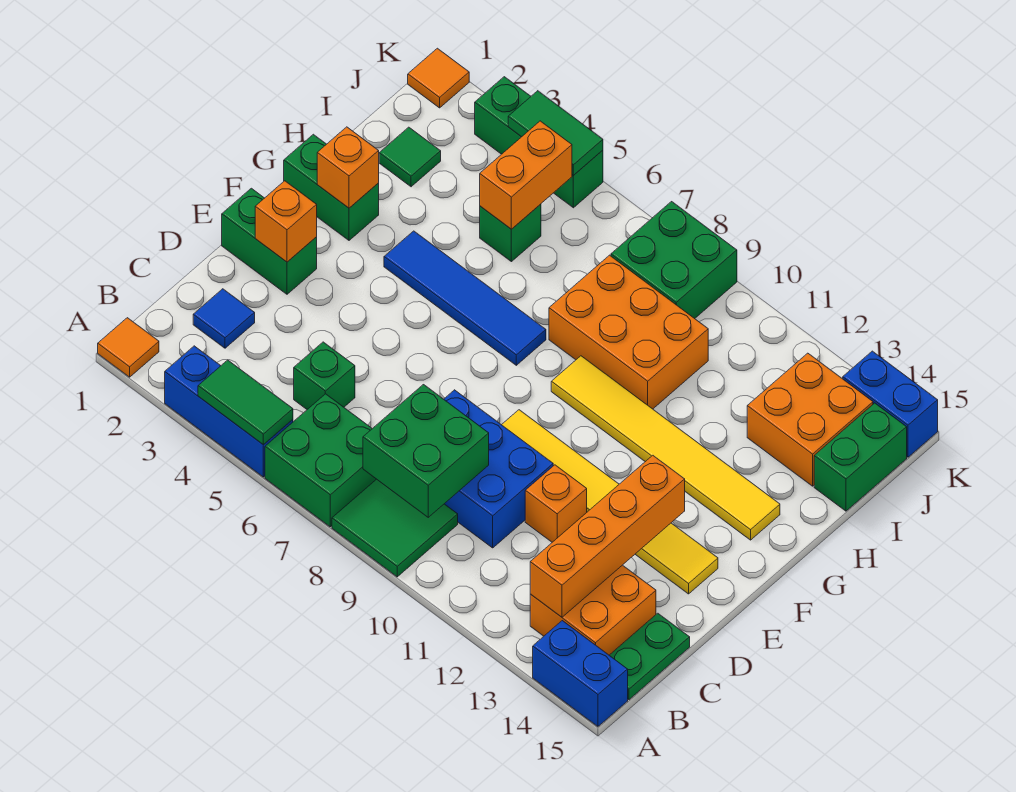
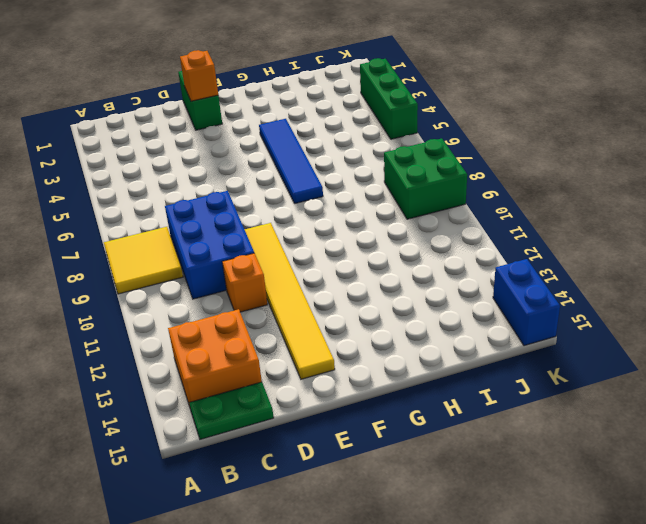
yellow 2x2 tile [104,227,183,294] -> green 2x2 tile [332,479,458,577]
none -> orange 1x1 tile [98,318,159,377]
none -> blue 1x3 brick [165,346,293,477]
none -> green 2x2 brick [265,394,376,527]
none -> blue 1x2 brick [533,621,628,726]

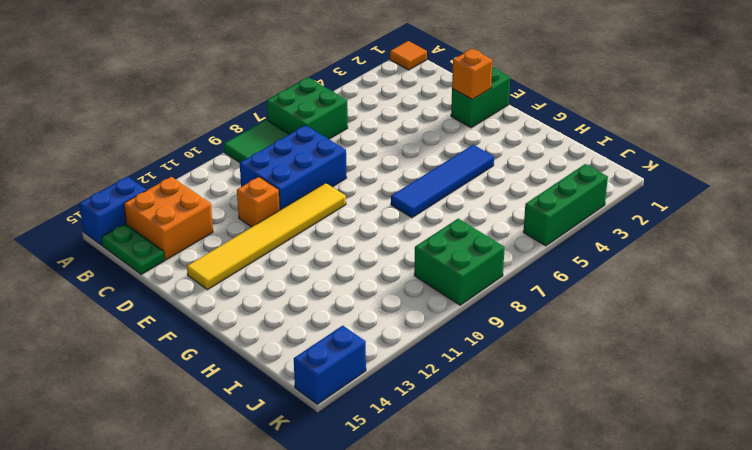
none -> blue 1x3 brick [165,346,293,477]
none -> blue 1x1 tile [193,289,255,348]
none -> green 1x1 brick [294,342,355,409]
none -> green 1x2 brick [284,134,379,240]

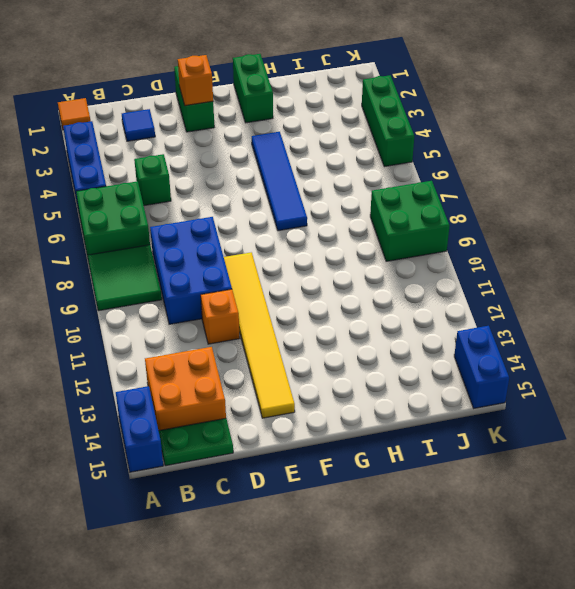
none -> yellow 1x6 tile [551,356,780,540]
none -> orange 2x3 brick [549,255,708,409]
none -> green 1x1 tile [379,127,441,187]
none -> green 1x1 brick [480,204,541,262]

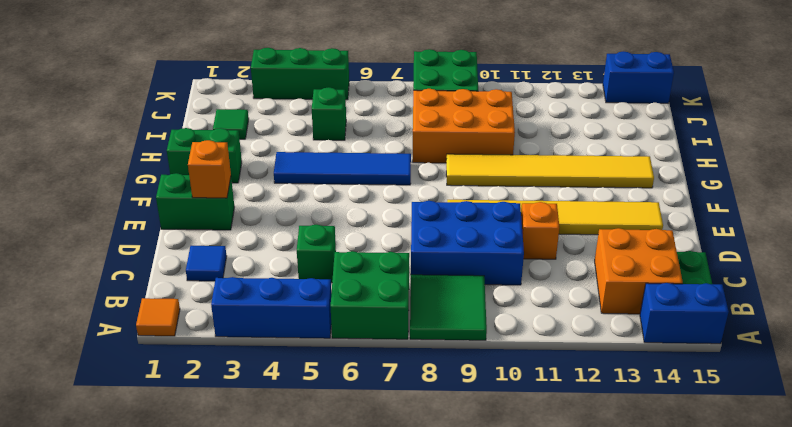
none -> orange 2x2 brick [747,353,873,486]
none -> green 1x2 brick [814,403,907,511]
none -> orange 1x1 tile [408,48,469,108]
none -> green 1x2 tile [198,360,293,445]

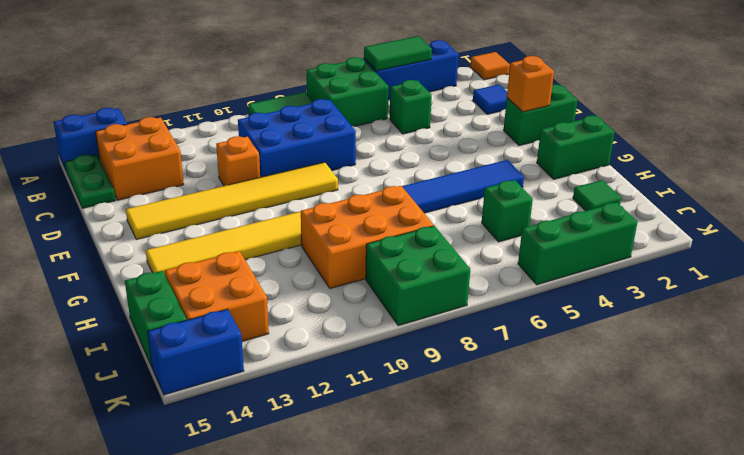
none -> orange 1x1 tile [408,48,469,108]
none -> green 2x2 brick [363,385,489,517]
none -> orange 1x4 brick [530,455,685,617]
none -> orange 1x1 brick [317,127,379,208]

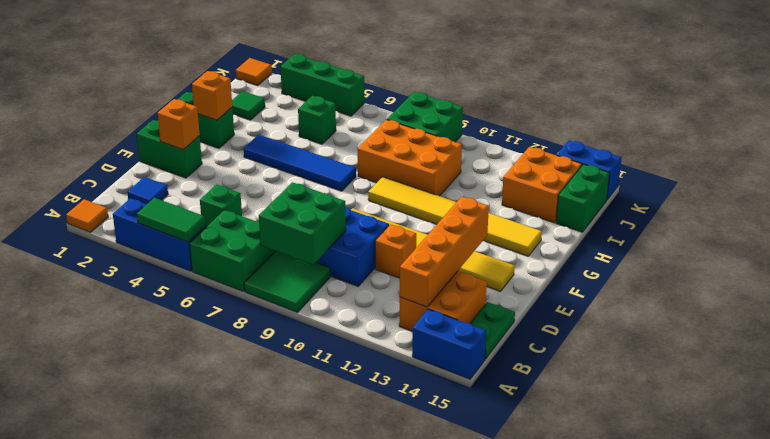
none -> orange 1x2 brick [480,121,572,229]
none -> green 1x2 tile [508,91,603,175]

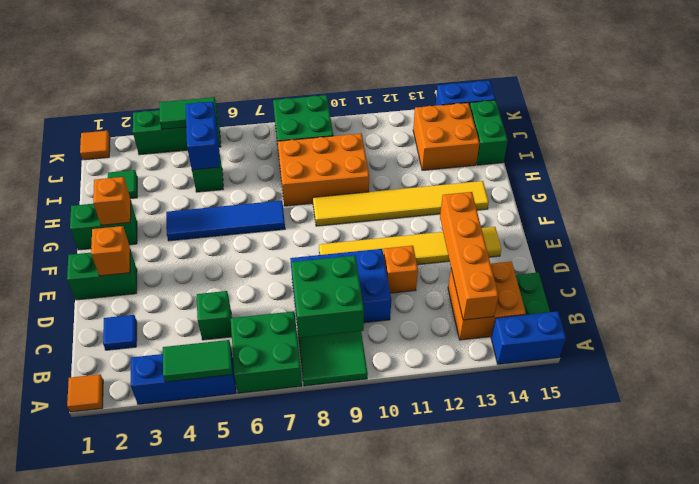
blue 1x2 brick [186,102,220,170] -> orange 1x2 brick [480,121,572,229]

